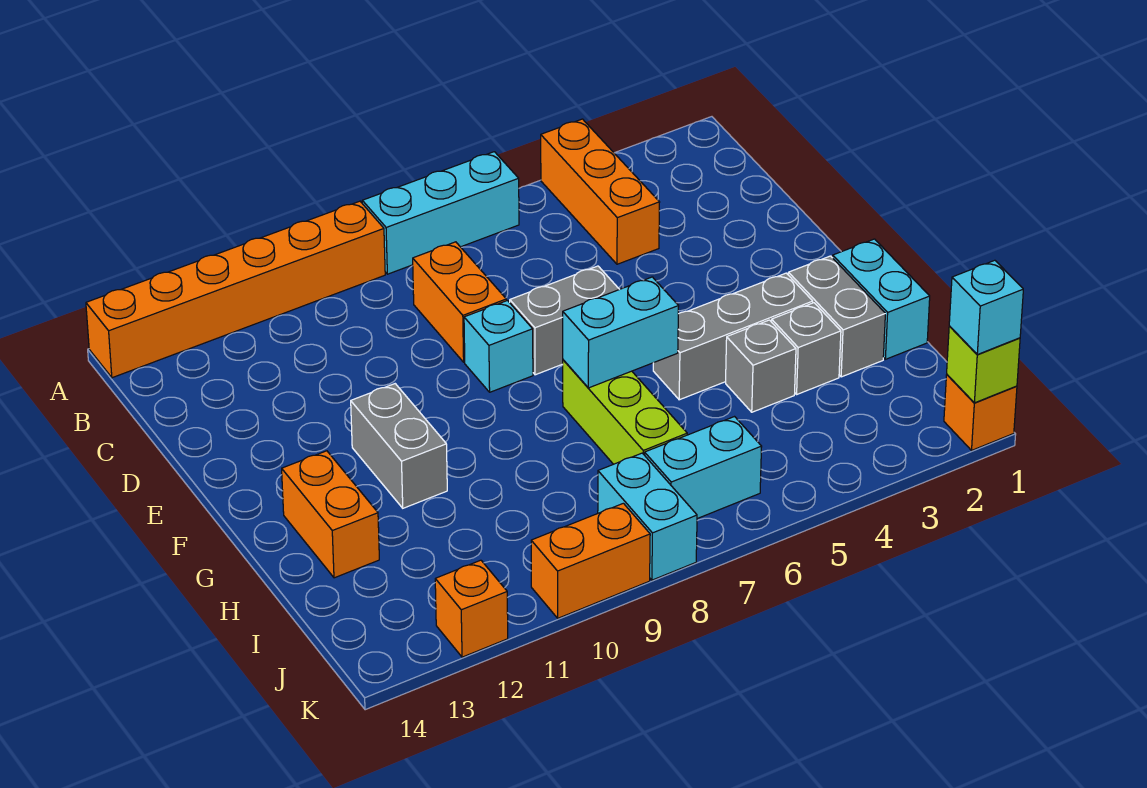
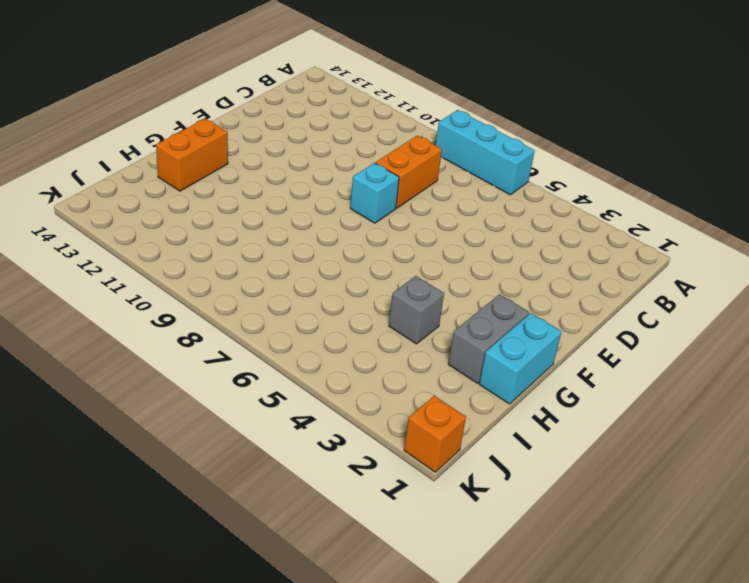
none -> orange 1x3 brick [541,119,660,264]
none -> orange 1x6 brick [86,201,385,378]
none -> grey 1x2 brick [510,266,619,375]

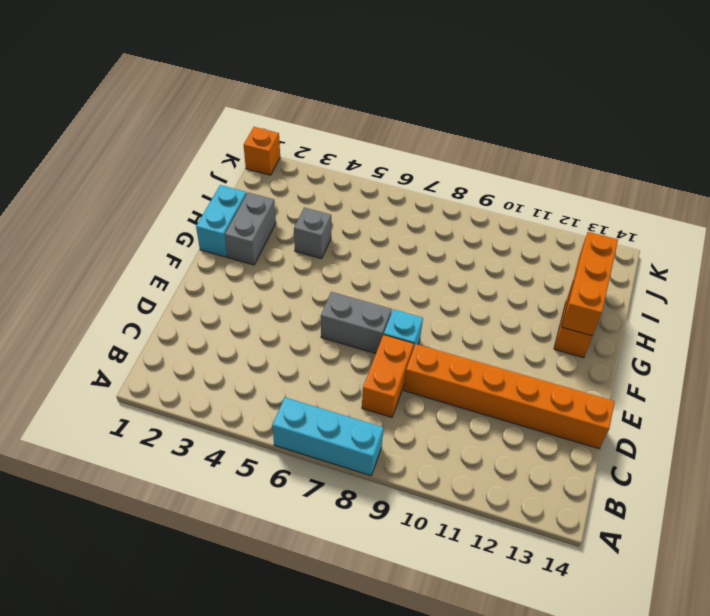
orange 1x6 brick [404,344,615,449] -> orange 1x6 brick moved to [86,201,385,378]
orange 1x3 brick [562,232,618,336] -> orange 1x3 brick moved to [541,119,660,264]
none -> grey 1x2 brick [351,384,447,508]
none -> grey 1x3 brick [653,273,813,400]
none -> lime 1x3 brick [563,360,687,464]

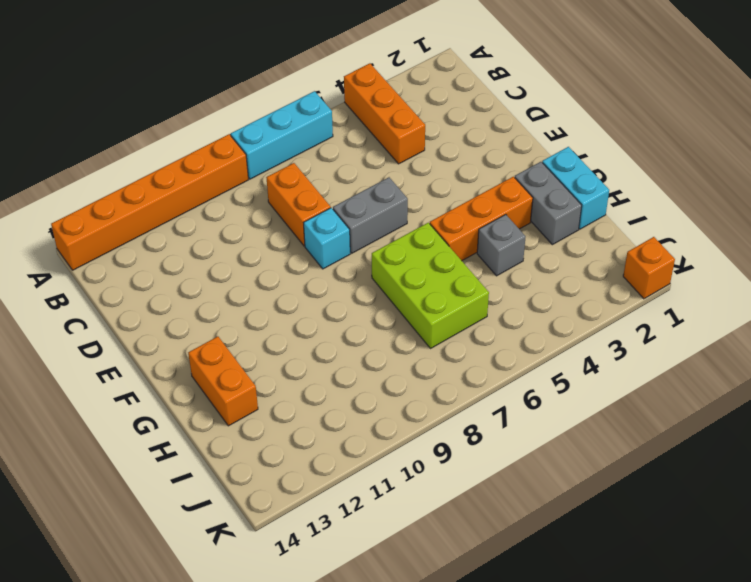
orange 1x3 brick [430,177,533,261] -> grey 1x3 brick [653,273,813,400]
lime 2x3 brick [372,223,489,348] -> lime 1x3 brick [563,360,687,464]
none -> grey 1x2 brick [351,384,447,508]
none -> grey 1x1 brick [772,303,841,394]
none -> cyan 1x2 brick [645,417,762,519]

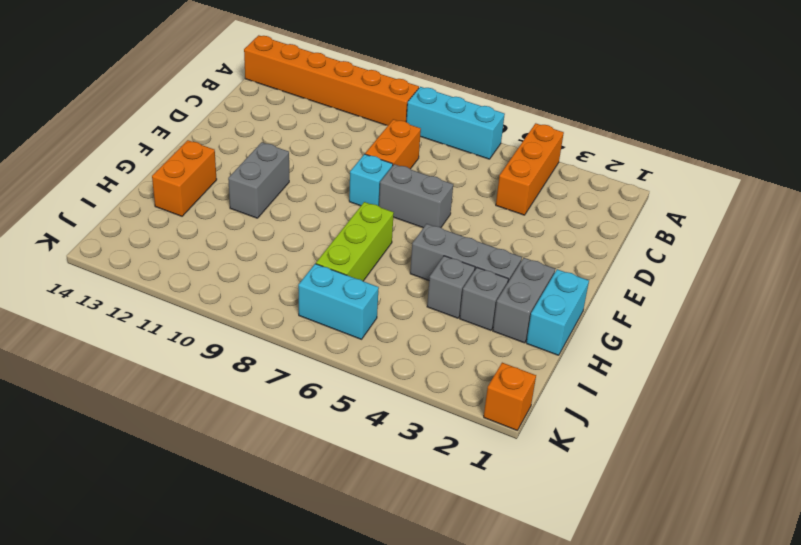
none -> cyan 1x2 brick [598,453,697,580]
none -> orange 1x2 brick [531,503,650,618]
none -> orange 1x1 brick [435,560,508,657]

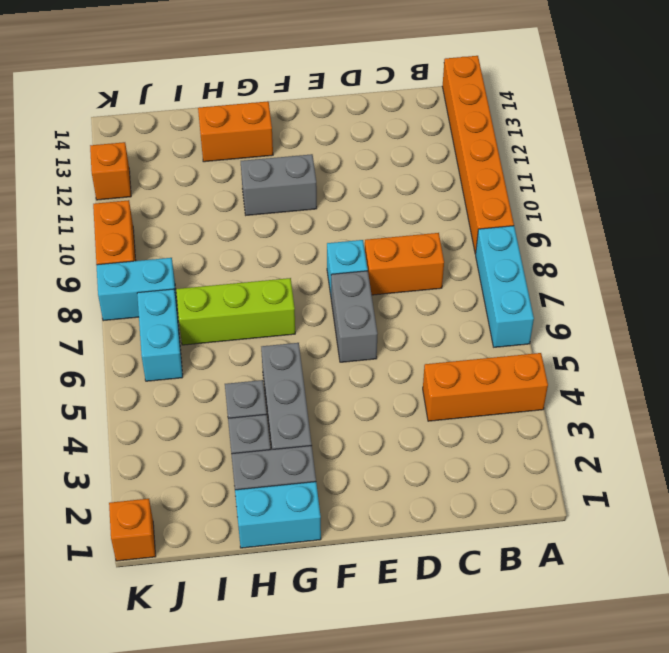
none -> cyan 1x2 brick [563,277,679,388]
none -> lime 1x1 brick [947,326,1020,403]
none -> cyan 1x1 brick [949,260,1023,355]

